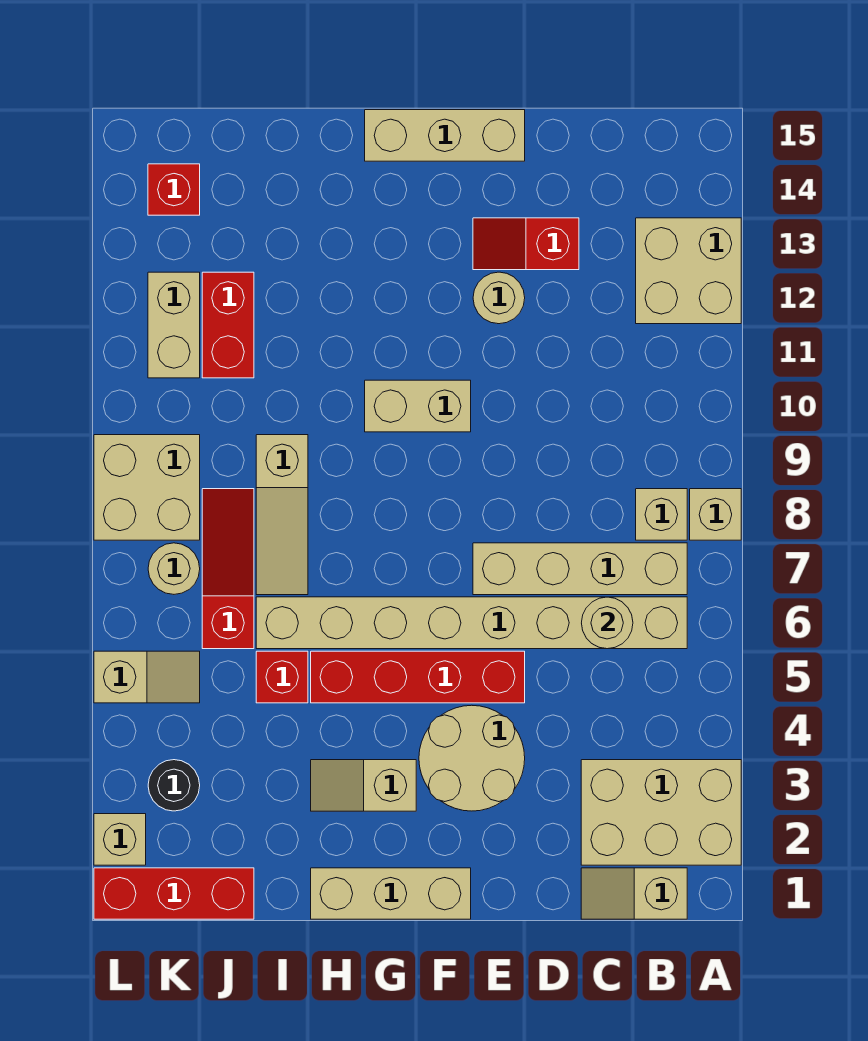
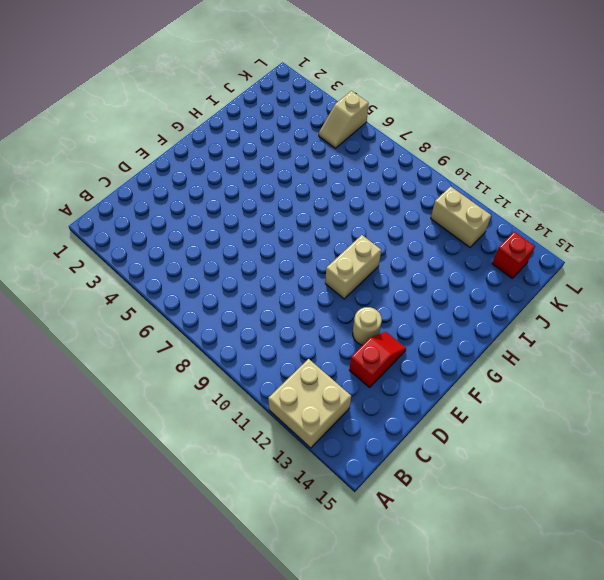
none -> tan 2x3 brick [581,760,741,865]
none -> tan 1x1 brick [690,489,741,540]
none -> tan 1x2 slope [581,868,687,919]

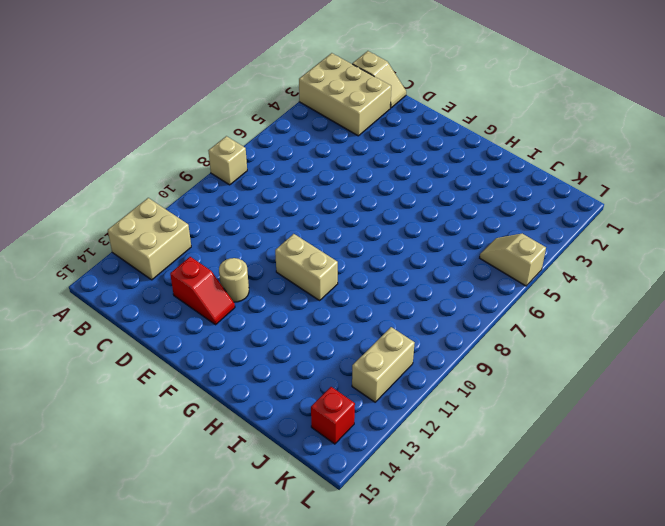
none -> tan 1x8 brick [256,597,687,649]
none -> tan 1x4 brick [473,543,687,595]
none -> tan 1x1 brick [636,489,687,540]

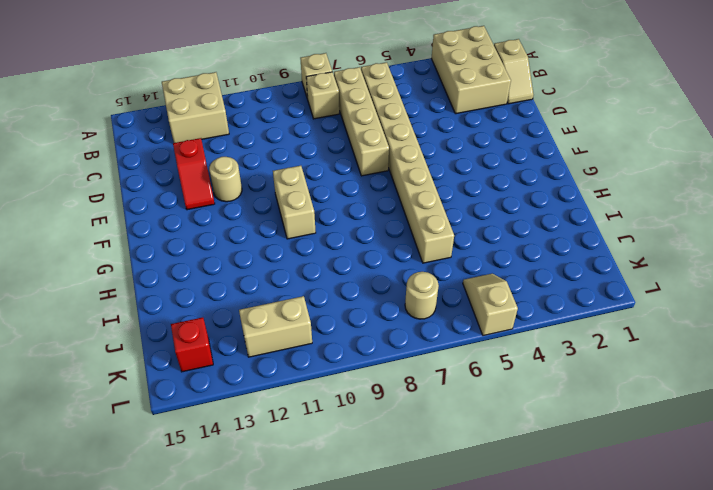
none -> tan 2x2 round brick [419,705,525,811]
none -> red 1x4 brick [311,651,525,703]
none -> tan 1x3 brick [365,110,525,161]

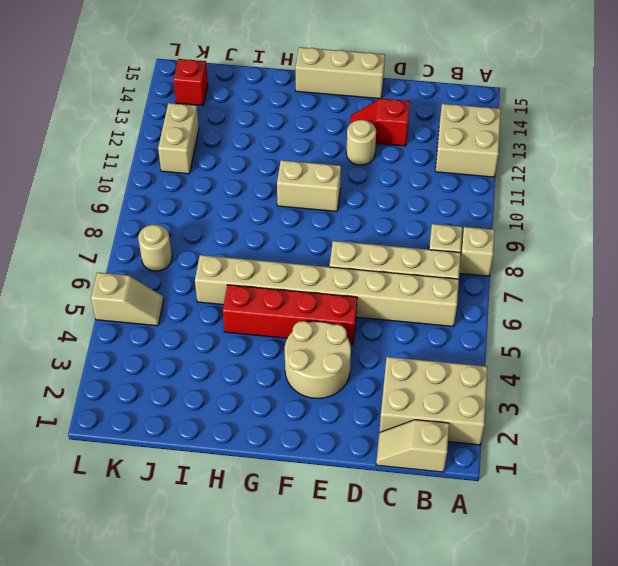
none -> tan 1x3 brick [311,868,471,919]
none -> tan 1x2 slope [311,760,416,811]
none -> red 1x1 brick [256,651,308,703]

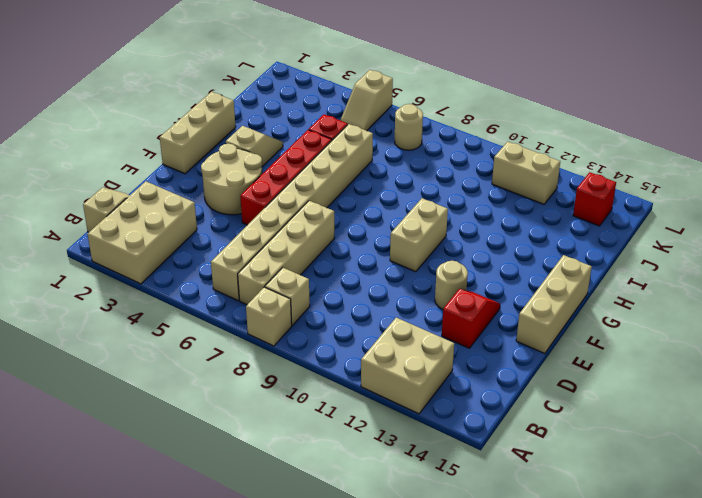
none -> tan 1x3 slope [256,435,308,595]
none -> red 1x3 brick [94,868,254,919]
none -> red 1x3 slope [202,489,254,649]

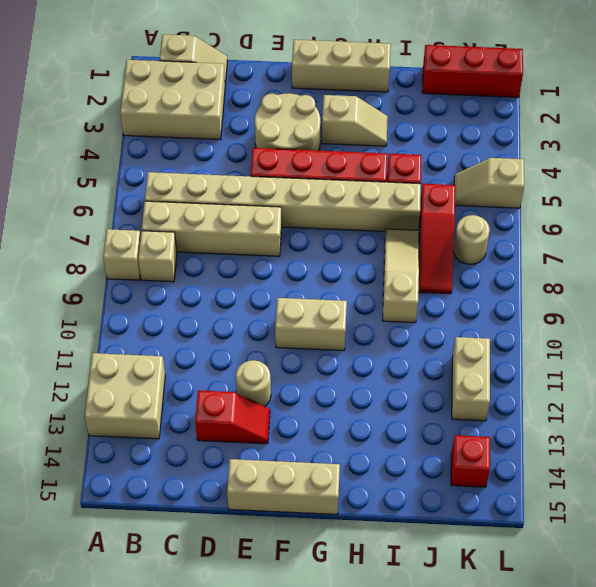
none -> red 1x2 brick [202,272,254,378]
none -> black 1x1 round brick [148,760,200,811]
none -> tan 2x2 brick [94,435,200,540]

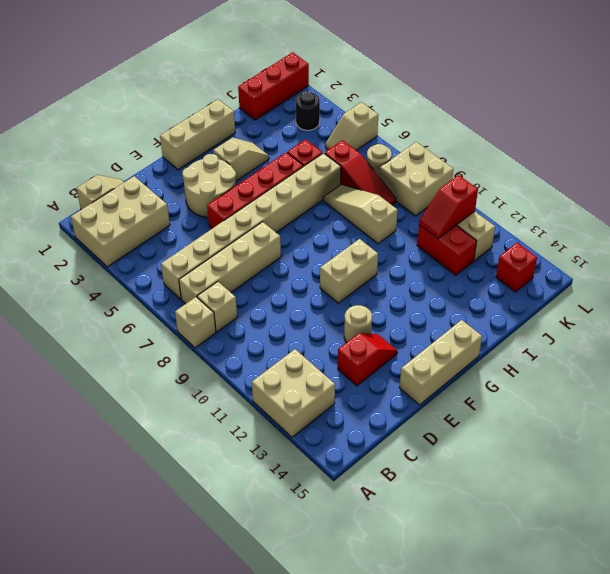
red 1x2 slope [419,175,478,239] -> none
none -> tan 1x1 brick [94,814,146,865]
none -> tan 1x1 round brick [582,597,633,649]

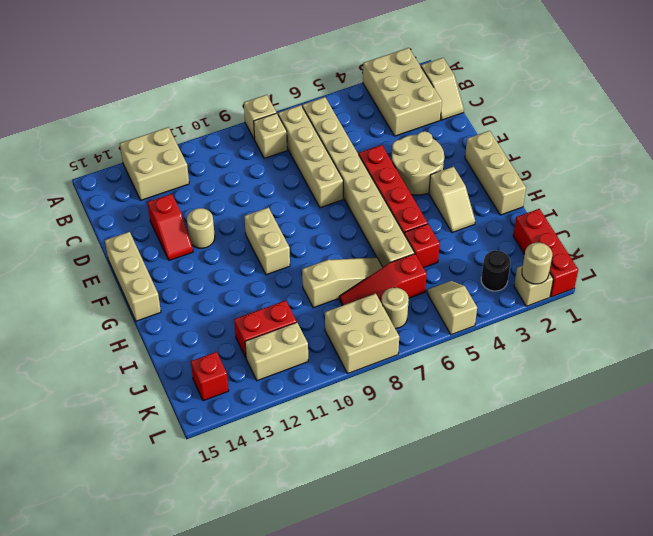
tan 1x1 round brick [522,243,552,284] -> tan 1x1 round brick moved to [582,597,633,649]

